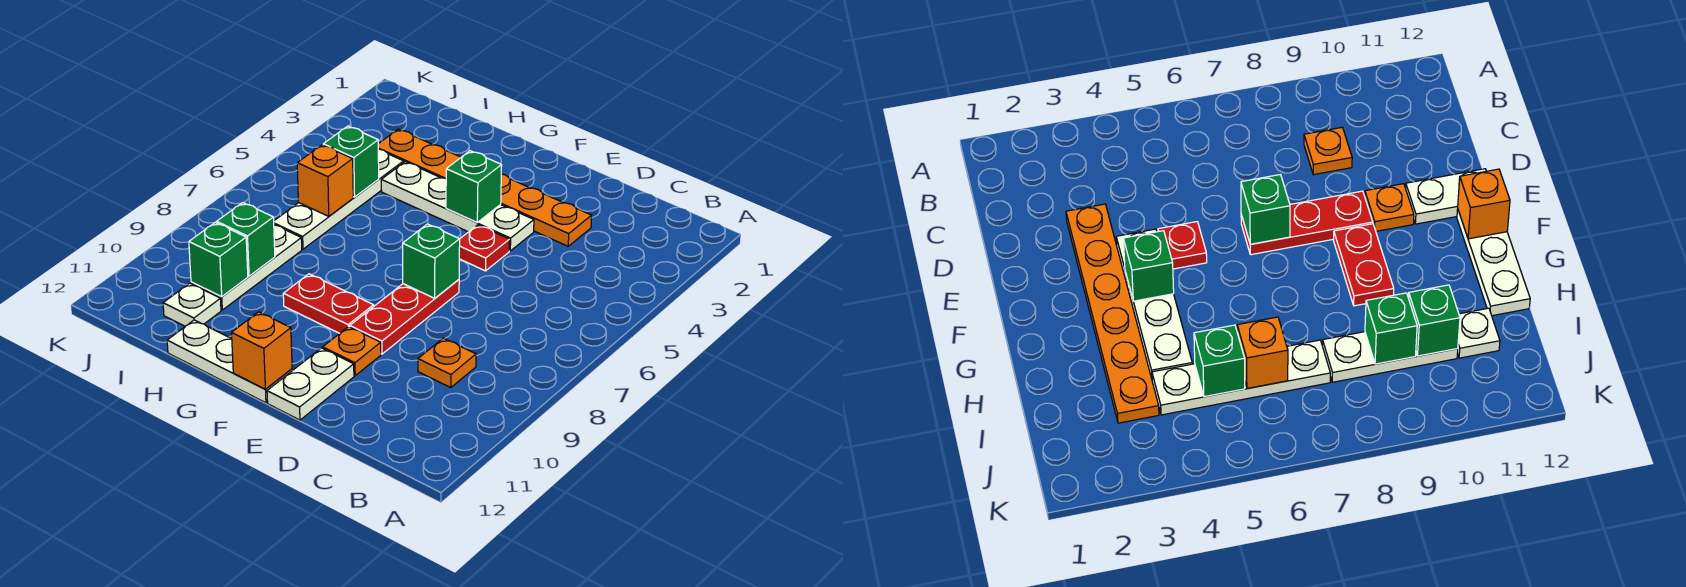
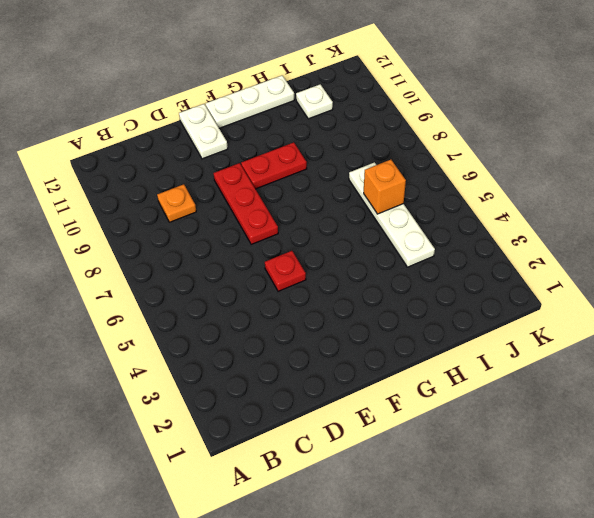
none -> orange 1x6 plate [378,129,592,246]
none -> white 1x4 plate [381,162,534,251]
none -> orange 1x1 plate [323,327,381,376]

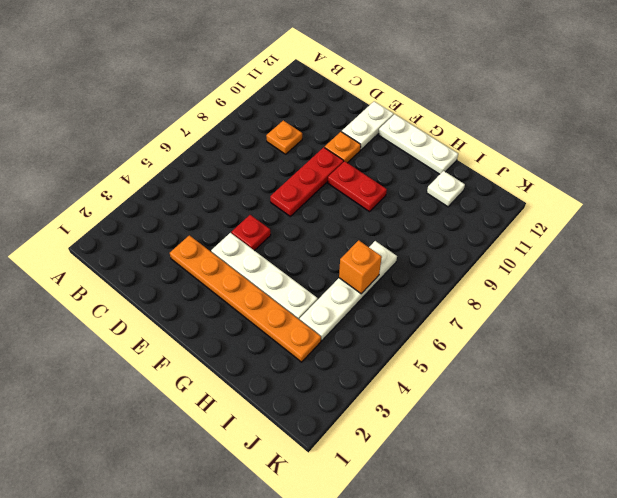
none -> white 1x3 plate [191,225,302,310]
none -> green 1x1 brick [403,224,460,298]
none -> green 1x1 brick [446,151,502,222]

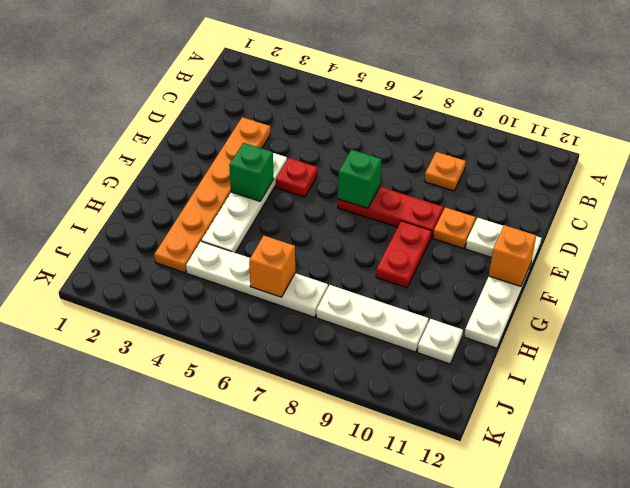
none -> green 1x1 brick [323,126,379,197]
none -> green 1x1 brick [217,203,275,276]
none -> green 1x1 brick [189,222,248,297]

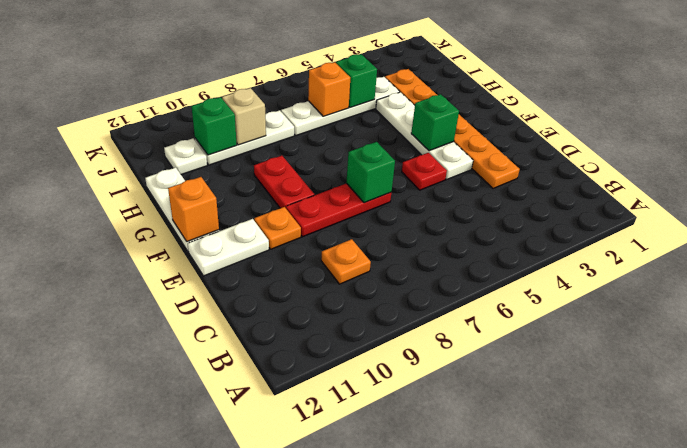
tan 1x1 brick [222,88,266,145] -> green 1x1 brick [217,203,275,276]

